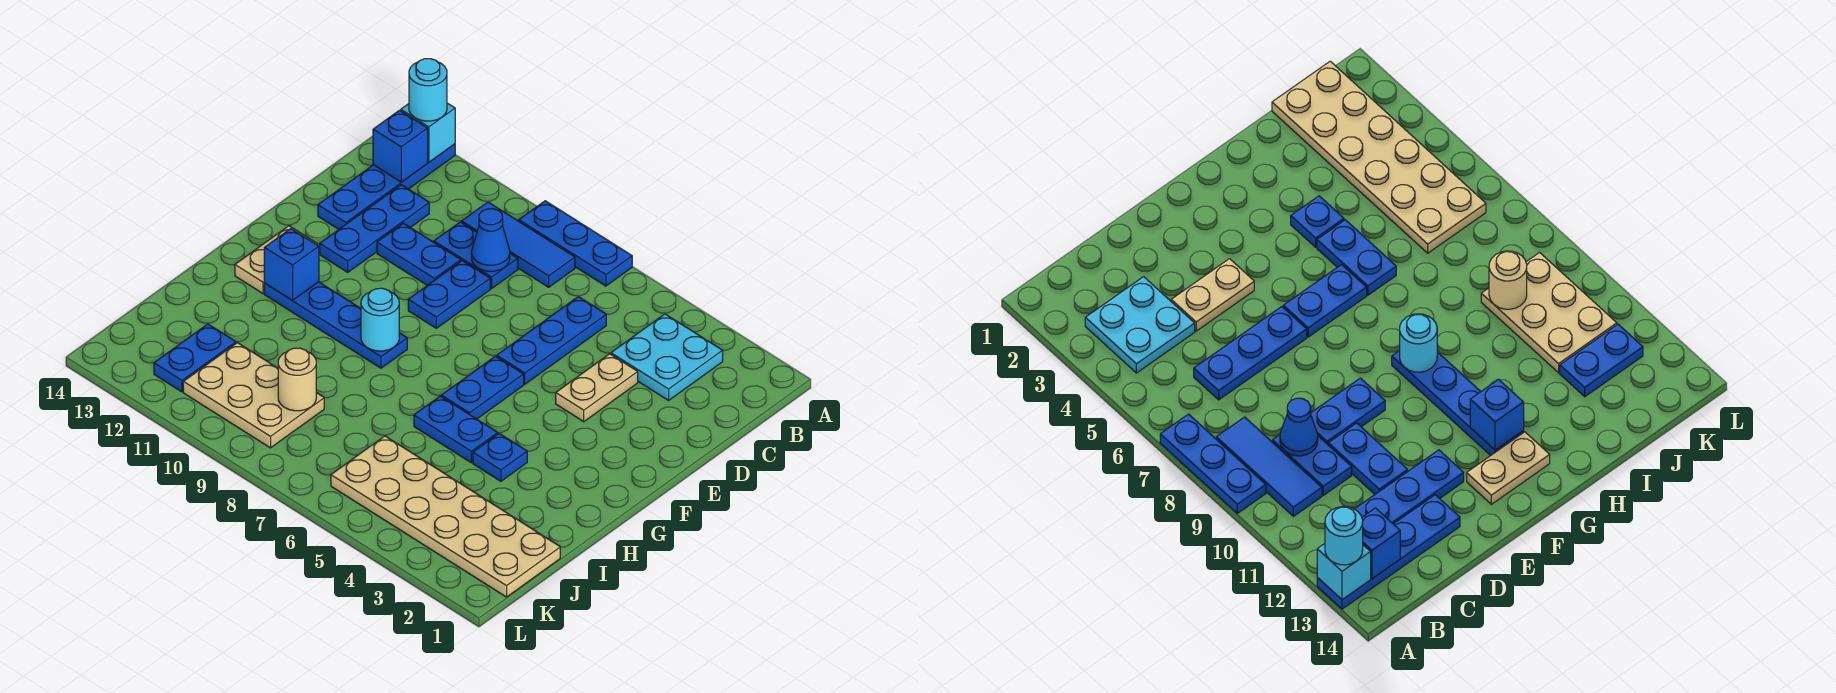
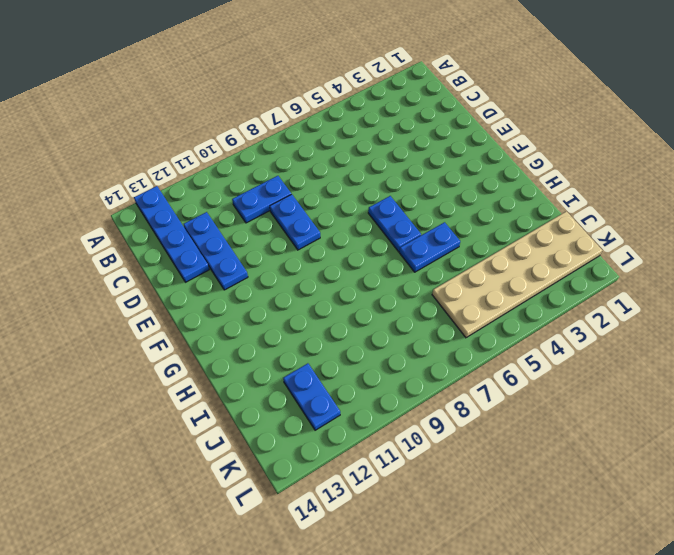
none -> blue 1x3 plate [519,201,632,286]
none -> cyan 2x2 plate [611,314,723,400]
none -> blue 1x3 tile [462,202,575,287]

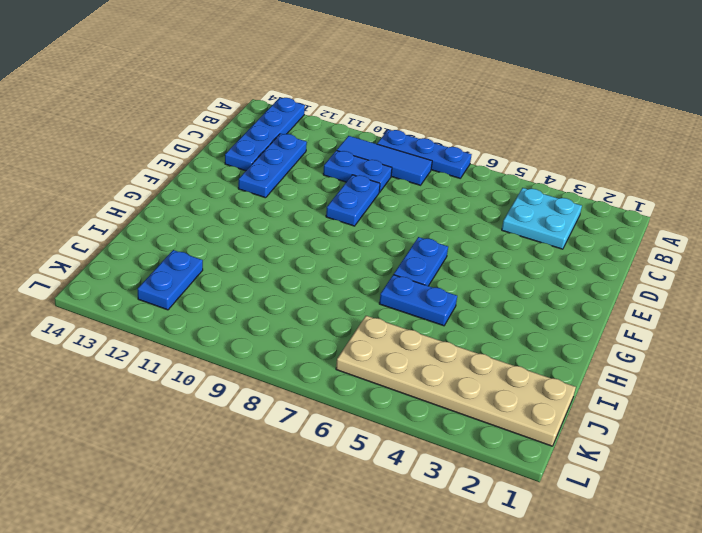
none -> blue 1x3 plate [497,297,606,384]
none -> tan 1x2 plate [556,354,638,422]
none -> blue 1x2 plate [377,223,461,285]

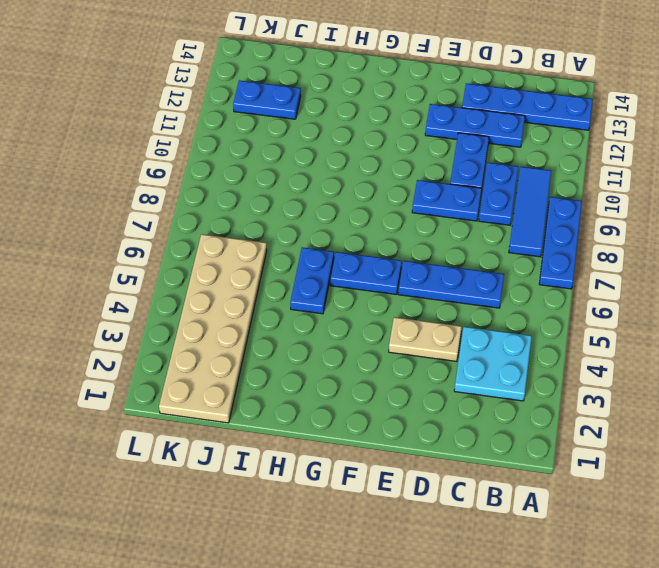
none -> tan 1x2 plate [235,226,317,294]
none -> blue 1x4 plate [264,282,407,368]
none -> blue 1x1 plate [473,434,527,481]

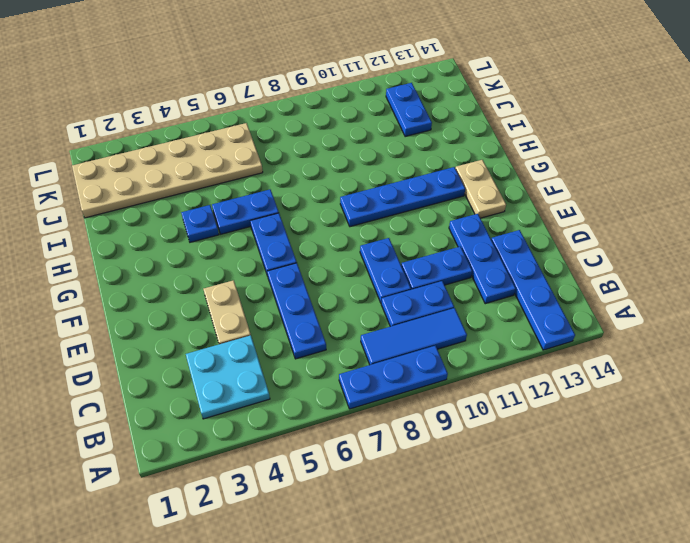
none -> tan 2x3 plate [183,343,324,448]
none -> cyan 1x1 brick [401,103,455,162]
none -> blue 1x1 brick [373,110,428,182]

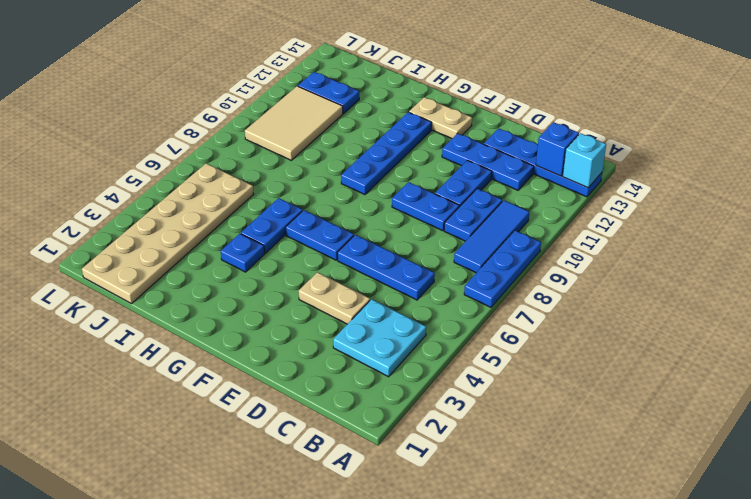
tan 2x3 tile [245,86,343,160] -> tan 2x3 plate [183,343,324,448]
none -> blue 1x1 cone [472,209,510,271]
none -> cyan 1x1 round brick [361,288,399,351]
none -> blue 1x1 brick [264,229,319,300]

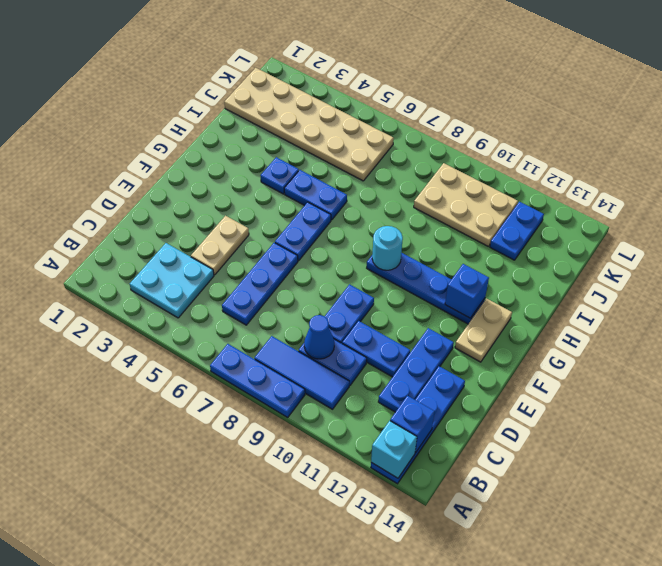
none -> tan 1x1 round brick [278,348,316,411]
none -> cyan 1x1 round brick [409,59,447,121]

